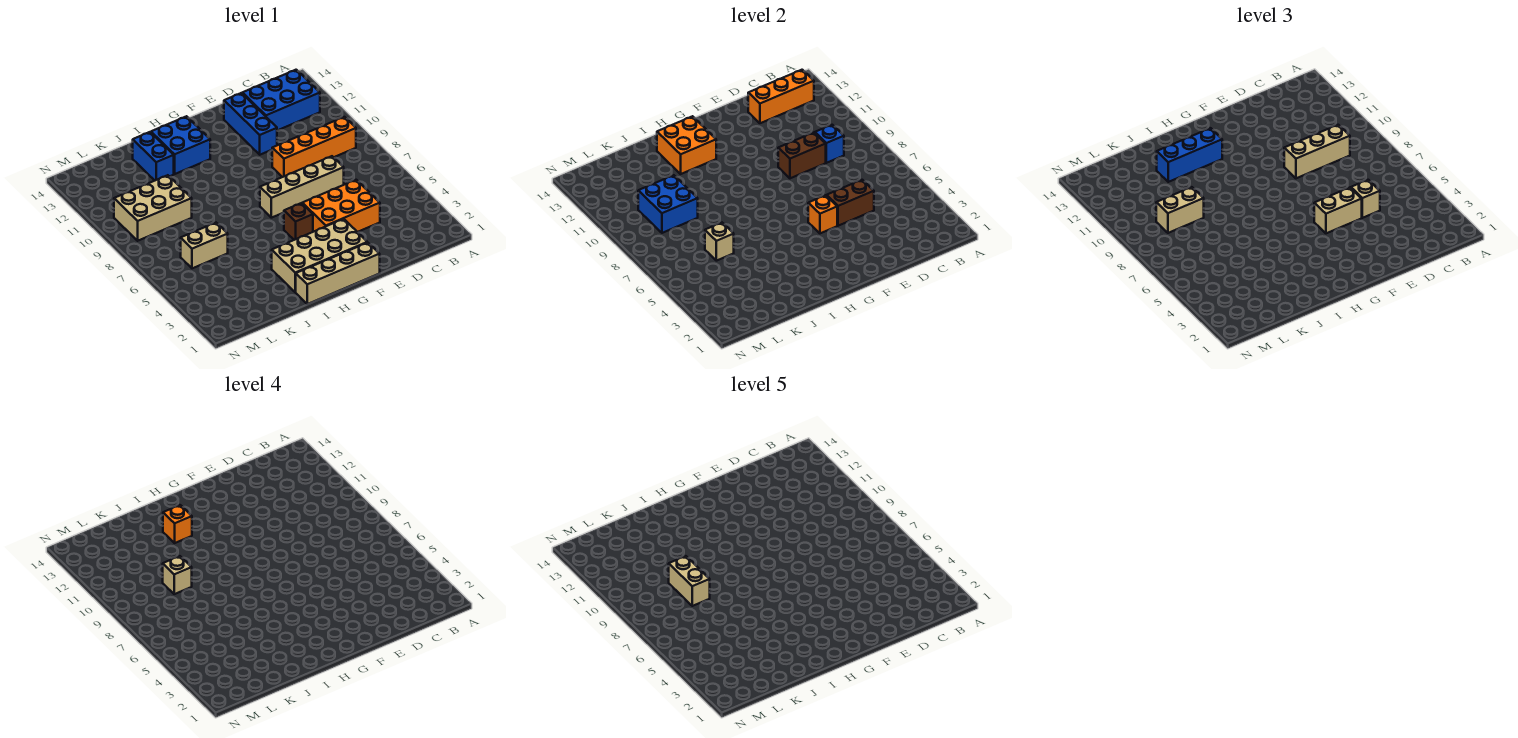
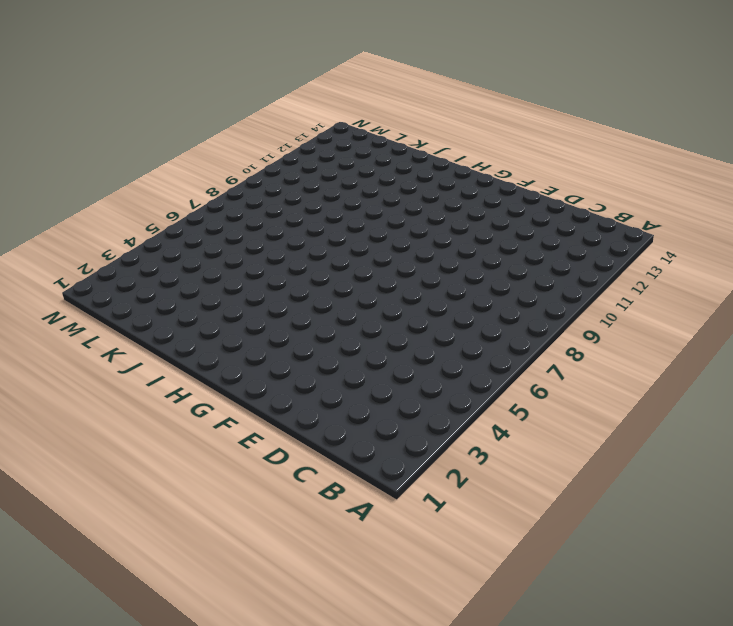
none -> orange 1x4 brick [272,117,356,177]
none -> blue 2x3 brick [242,70,320,130]
none -> orange 2x3 brick [302,180,380,232]

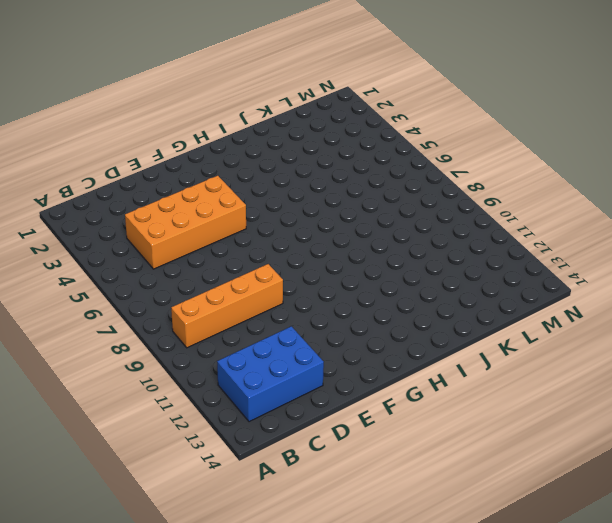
orange 2x4 brick [125,176,246,269] -> orange 2x3 brick [302,180,380,232]
none -> tan 1x4 brick [260,156,344,218]
none -> blue 1x3 brick [224,93,277,155]
none -> tan 1x4 brick [296,243,380,304]

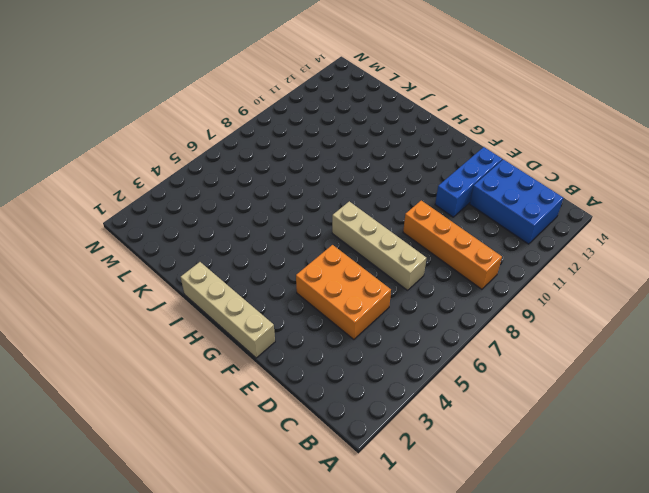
none -> tan 2x4 brick [272,219,367,292]
none -> brown 1x1 brick [284,203,313,240]
none -> blue 2x2 brick [151,116,210,174]

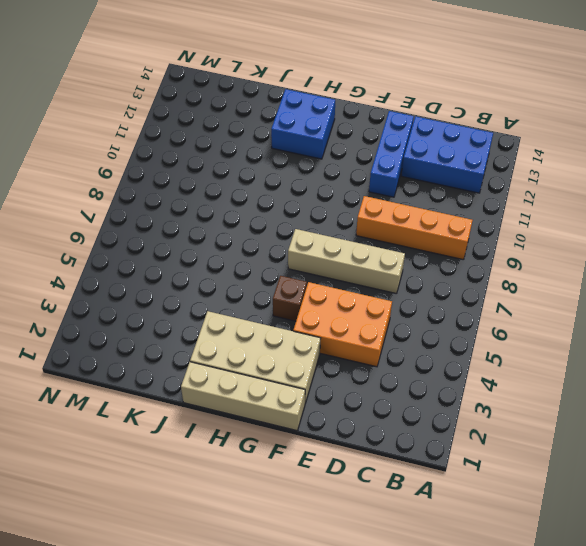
none -> blue 1x2 brick [133,132,174,180]
none -> tan 1x2 brick [181,223,228,268]
none -> tan 2x3 brick [114,175,192,241]

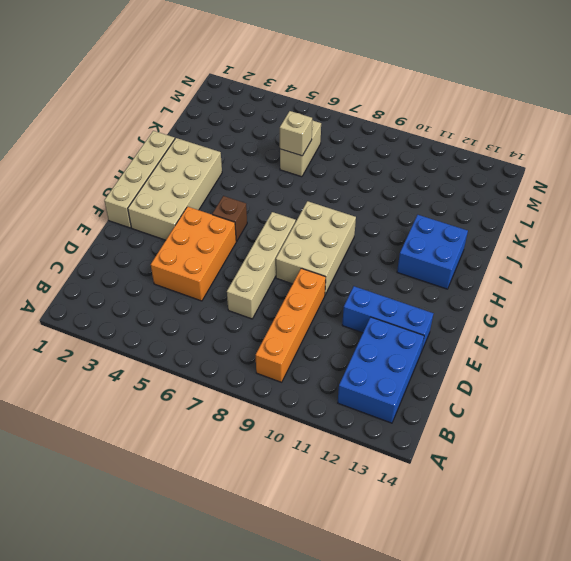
tan 2x3 brick [276,201,356,295] -> tan 2x3 brick moved to [114,175,192,241]
none -> blue 1x2 brick [133,132,174,180]
none -> orange 1x3 brick [748,70,814,123]
none -> blue 1x1 brick [815,125,844,163]

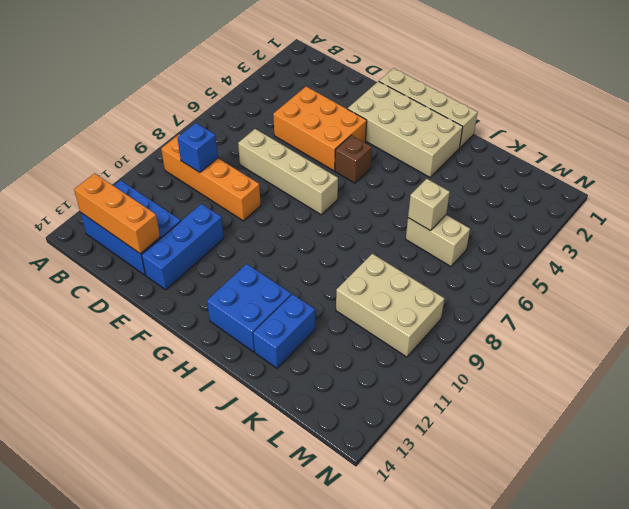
none -> brown 1x2 brick [827,180,874,226]
none -> brown 1x2 brick [778,133,826,178]
none -> orange 1x1 brick [808,195,837,233]

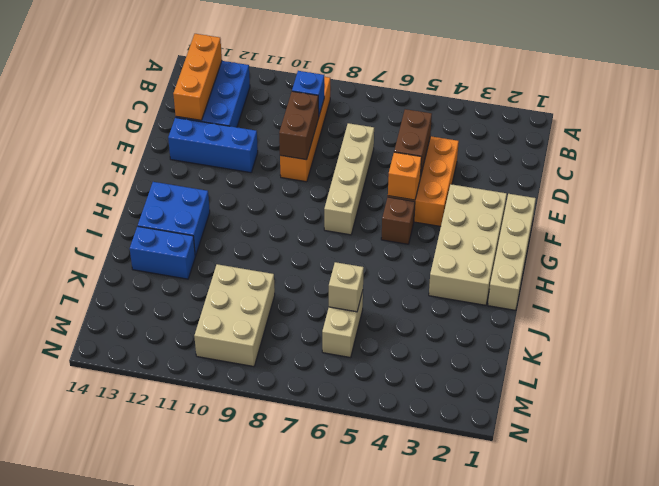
none -> orange 2x2 brick [657,116,716,174]
none -> blue 2x2 brick [638,175,698,233]
none -> tan 1x3 brick [1284,125,1350,178]

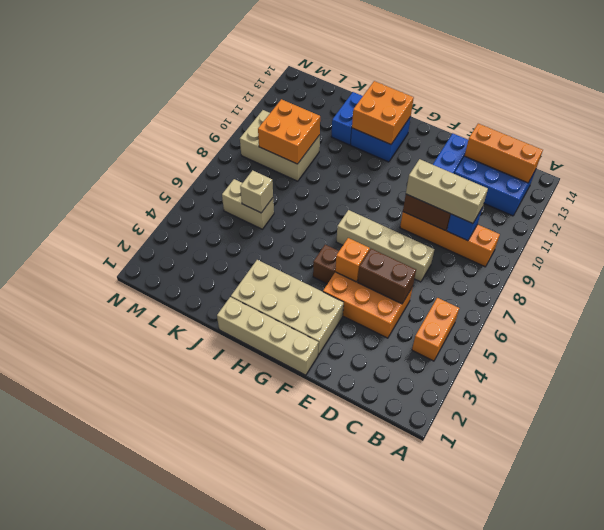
orange 1x2 brick [412,298,459,361] -> none
orange 2x2 brick [258,99,320,164] -> blue 2x2 brick [638,175,698,233]
none -> tan 1x1 brick [1351,180,1380,218]
none -> tan 1x2 brick [1314,188,1362,233]
none -> blue 1x3 brick [1157,128,1222,182]

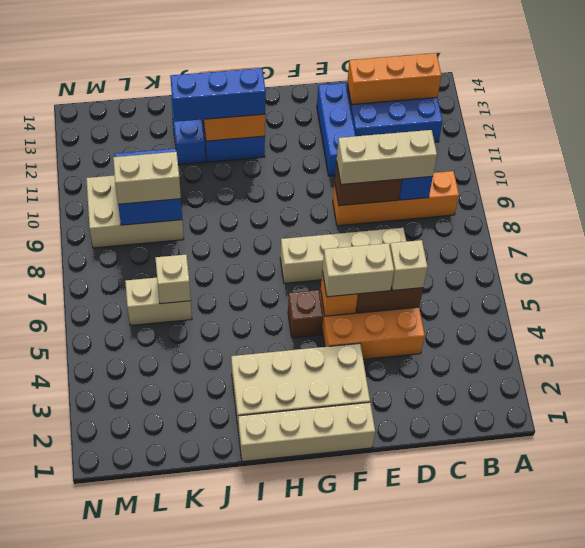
none -> orange 1x1 brick [163,505,192,543]
none -> tan 1x1 brick [163,556,192,594]
none -> tan 1x2 brick [669,556,710,606]

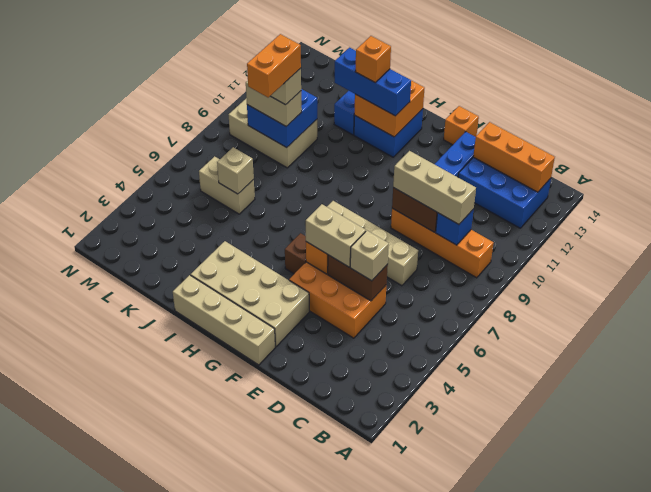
orange 1x1 brick [444,106,479,145] -> none
orange 1x2 brick [247,34,301,97] -> tan 1x2 brick [669,556,710,606]

